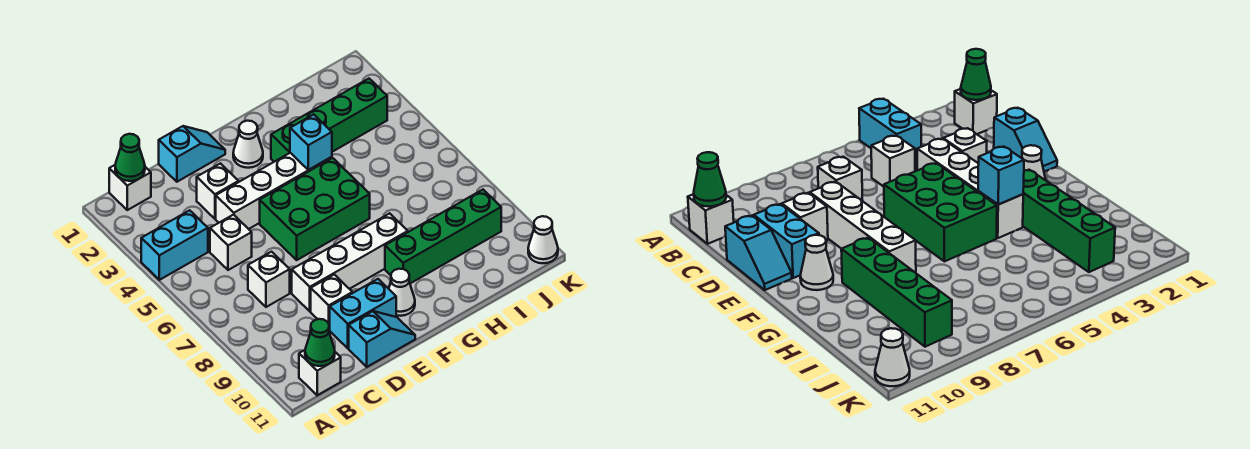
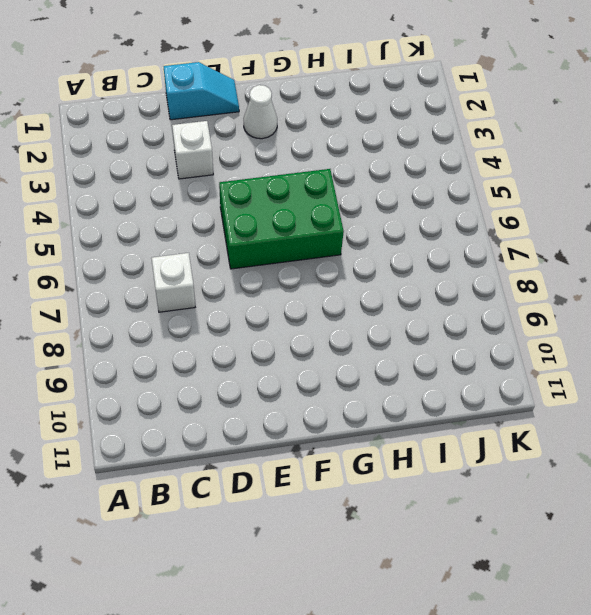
none -> cyan 1x2 brick [141,210,208,280]
none -> white 1x1 brick [109,165,151,210]
none -> white 1x1 brick [299,350,341,395]

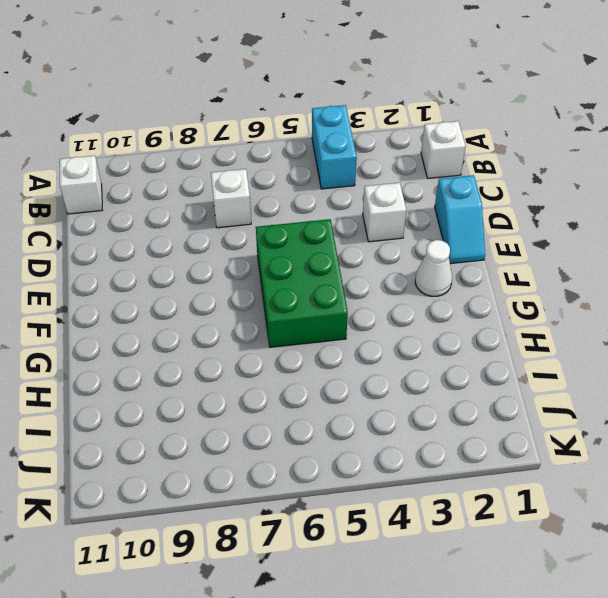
none -> white 1x1 brick [210,215,252,270]
none -> white 1x4 brick [216,153,332,229]
none -> white 1x4 brick [292,213,408,311]

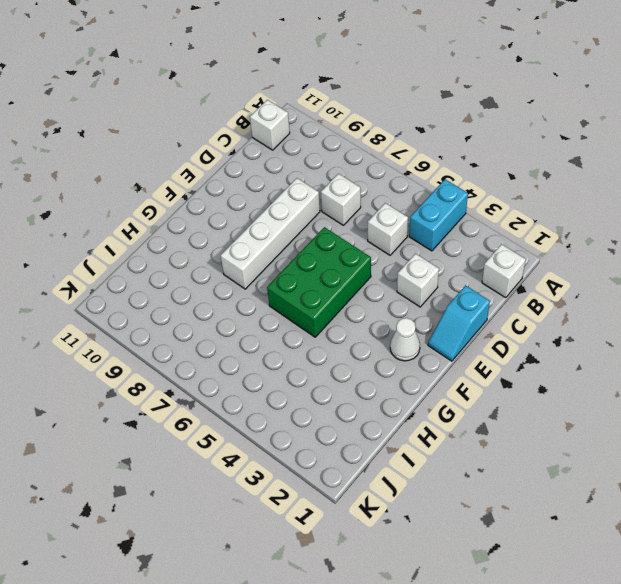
none -> white 1x4 brick [216,153,332,229]
none -> white 1x1 brick [311,275,352,329]
none -> cyan 1x2 brick [329,279,396,348]

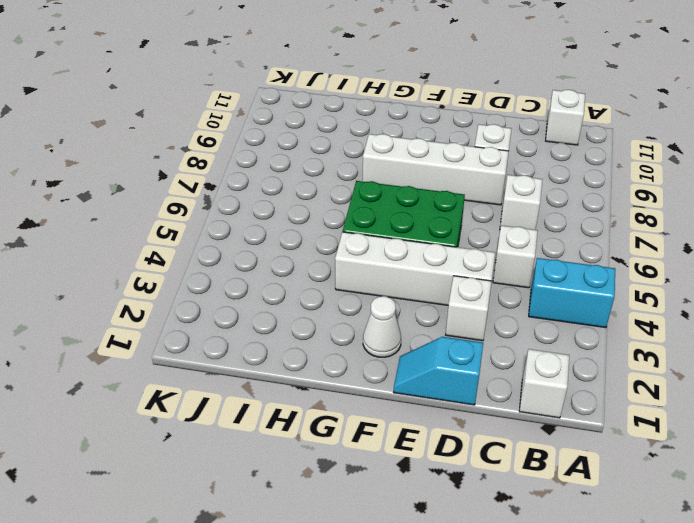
none -> cyan 1x2 brick [329,279,396,348]
none -> cyan 1x2 slope [349,311,415,367]
none -> white 1x1 cone [389,269,415,316]

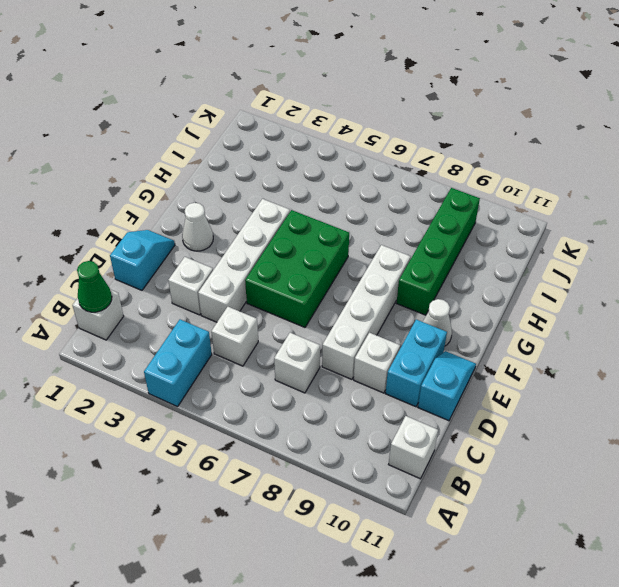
none -> green 1x4 brick [271,79,387,162]
none -> white 1x1 cone [528,216,558,263]
none -> green 1x1 cone [305,319,335,366]

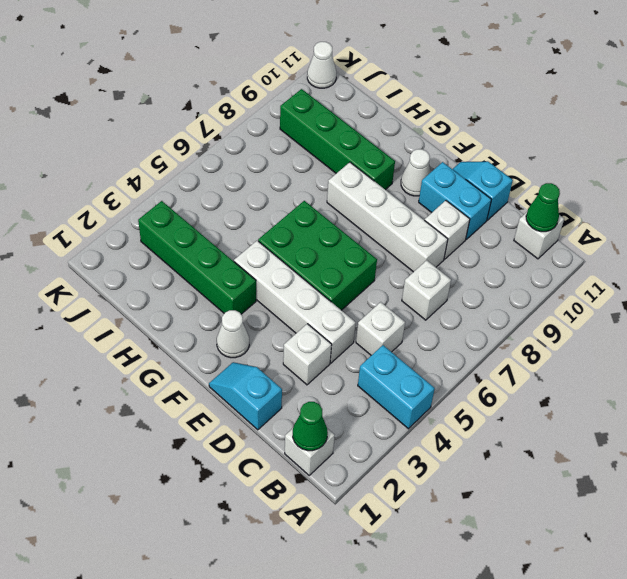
none -> cyan 1x1 brick [290,114,332,170]

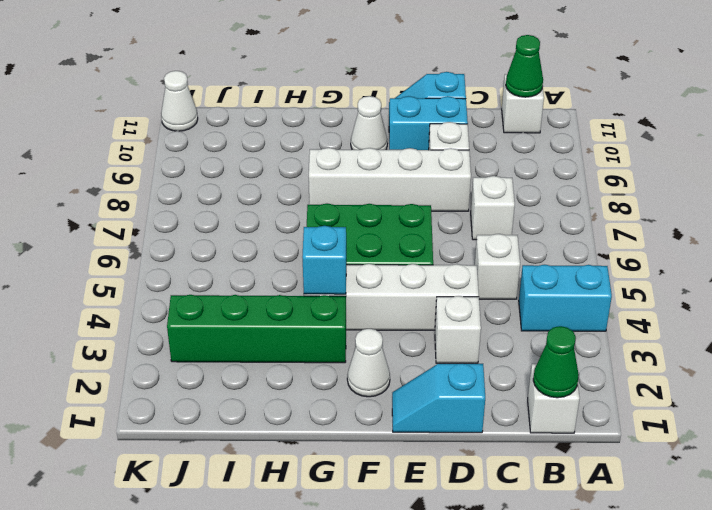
none -> green 1x4 brick [385,190,501,283]

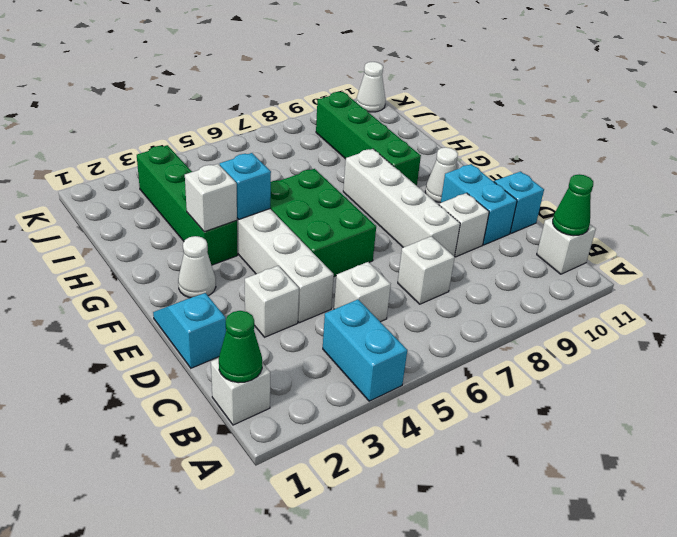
white 1x1 brick [185,164,237,232] -> none

